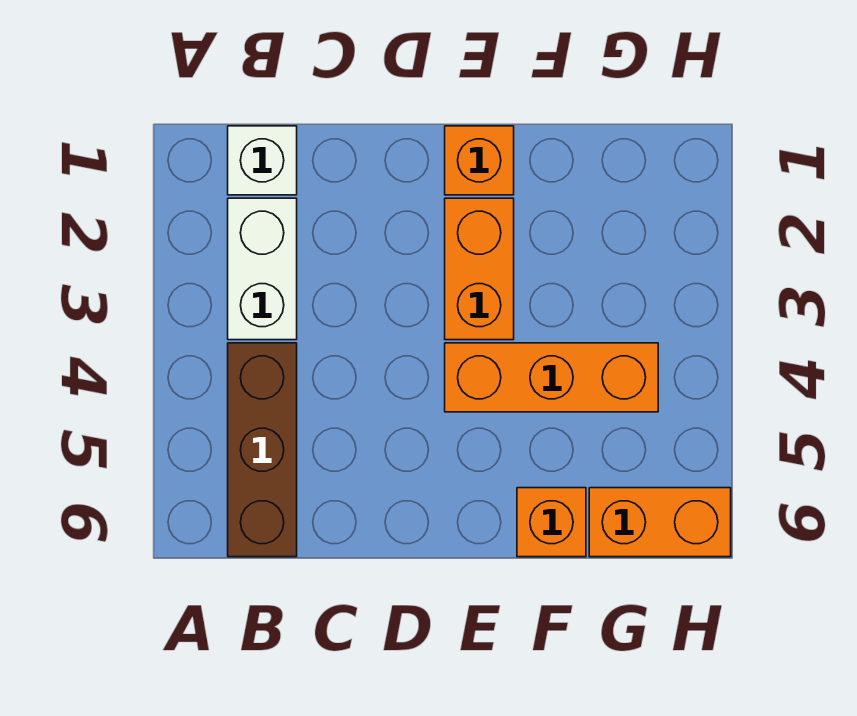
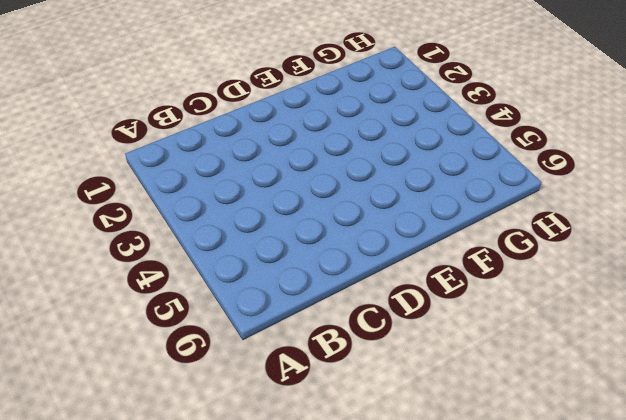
none -> white 1x1 brick [228,126,297,195]
none -> white 1x2 brick [228,198,297,340]

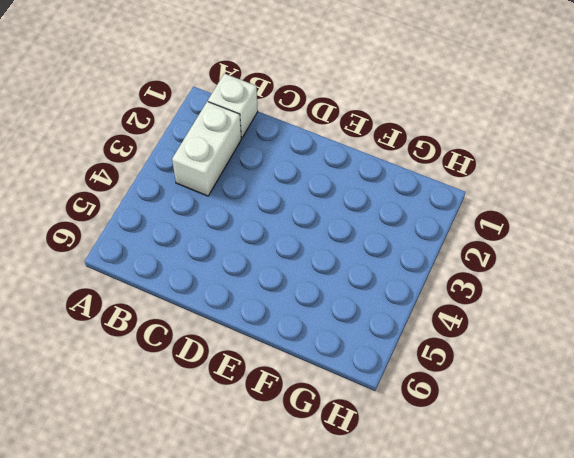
none -> brown 1x3 brick [228,343,297,557]
none -> orange 1x1 brick [445,126,514,195]

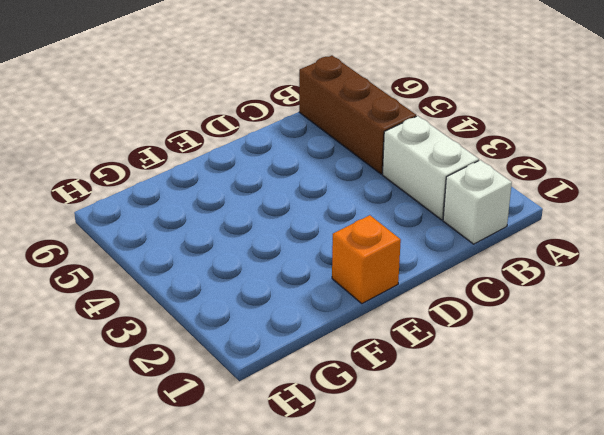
none -> orange 1x2 brick [445,198,514,340]
none -> orange 1x3 brick [445,343,658,412]

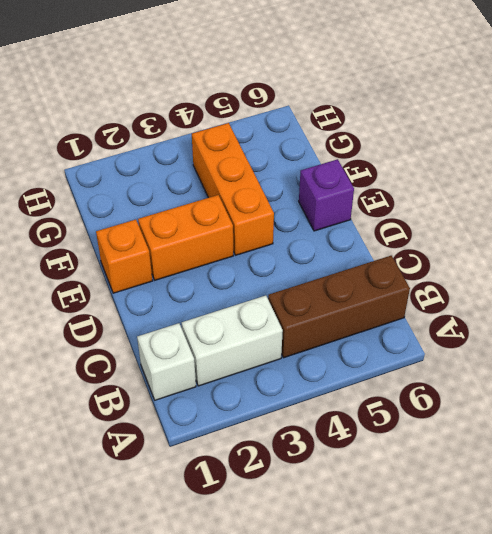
purple 1x1 brick [299,159,354,231] -> none
none -> orange 1x1 brick [517,488,586,557]
none -> orange 1x2 brick [589,488,731,557]

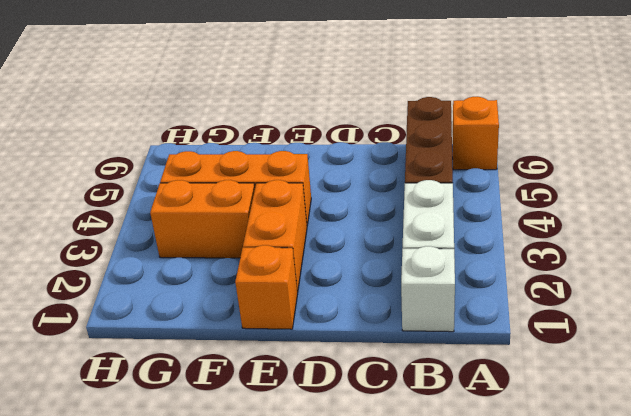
orange 1x1 brick [453,97,499,170] -> orange 1x1 brick moved to [517,488,586,557]
orange 1x2 brick [150,180,255,258] -> orange 1x2 brick moved to [589,488,731,557]

